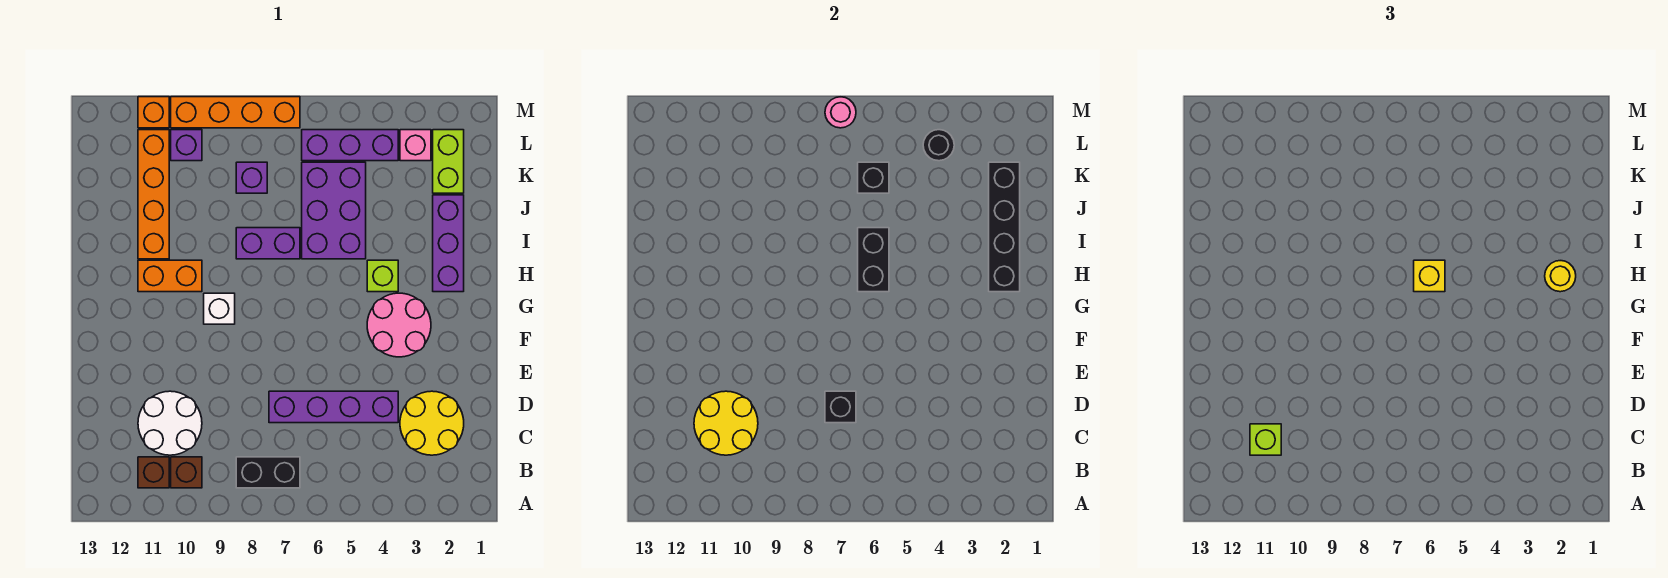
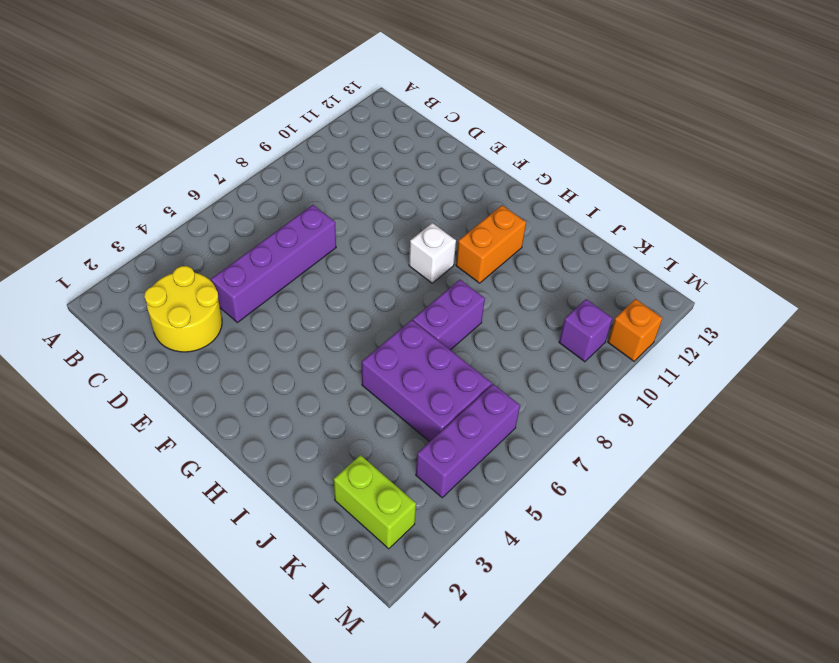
none -> black 1x2 brick [236,457,300,488]
none -> brown 1x1 brick [171,457,202,488]
none -> brown 1x1 brick [138,457,169,488]
none -> white 2x2 round brick [138,391,202,455]

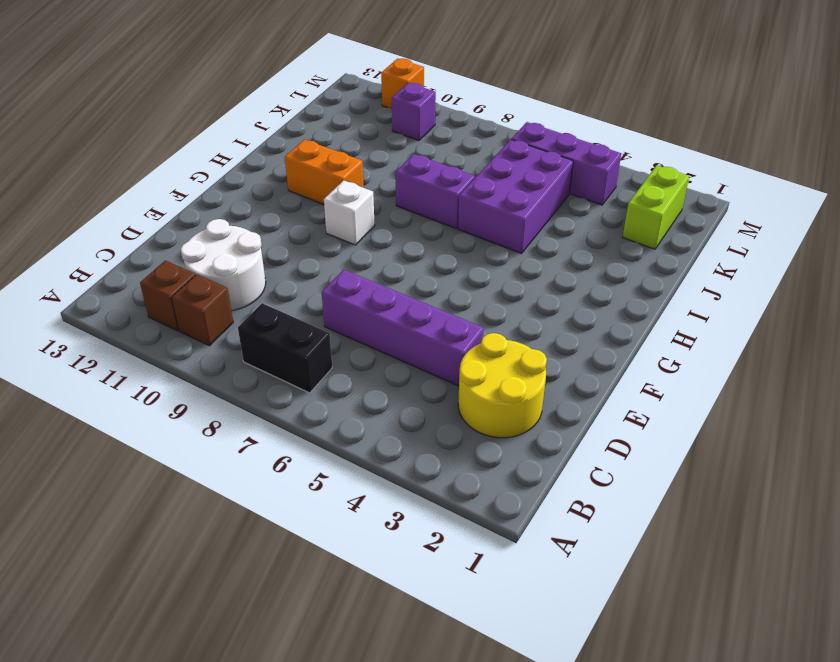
none -> pink 2x2 round brick [367,293,431,357]
none -> purple 1x3 brick [433,195,464,292]
none -> lime 1x1 brick [367,260,398,292]
none -> orange 1x4 brick [138,130,169,259]

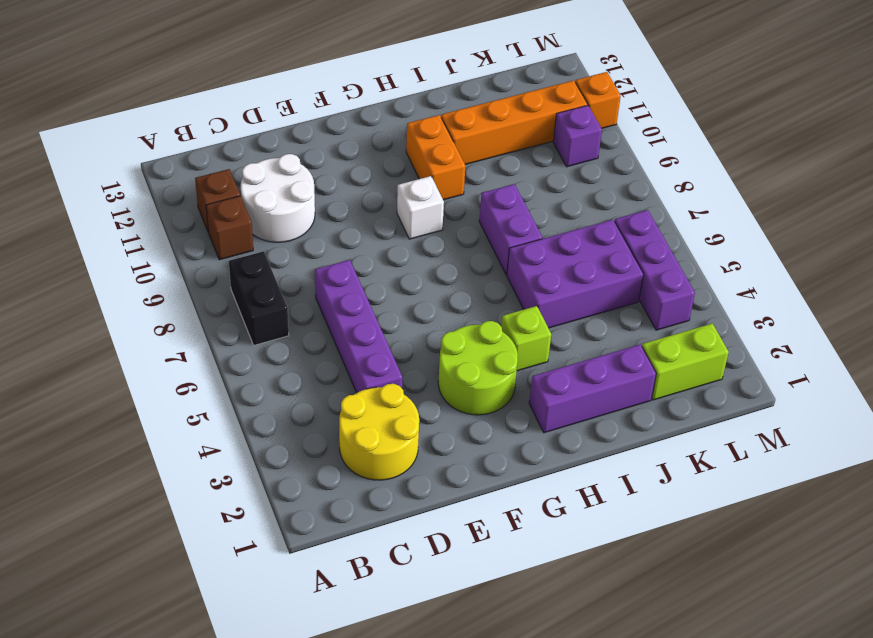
lime 2x2 round brick [438,321,518,415] -> pink 2x2 round brick [367,293,431,357]
none -> purple 1x1 brick [236,162,267,193]
none -> pink 1x1 brick [400,130,431,161]
none -> orange 1x4 brick [171,97,300,128]
none -> yellow 2x2 round brick [694,391,758,455]

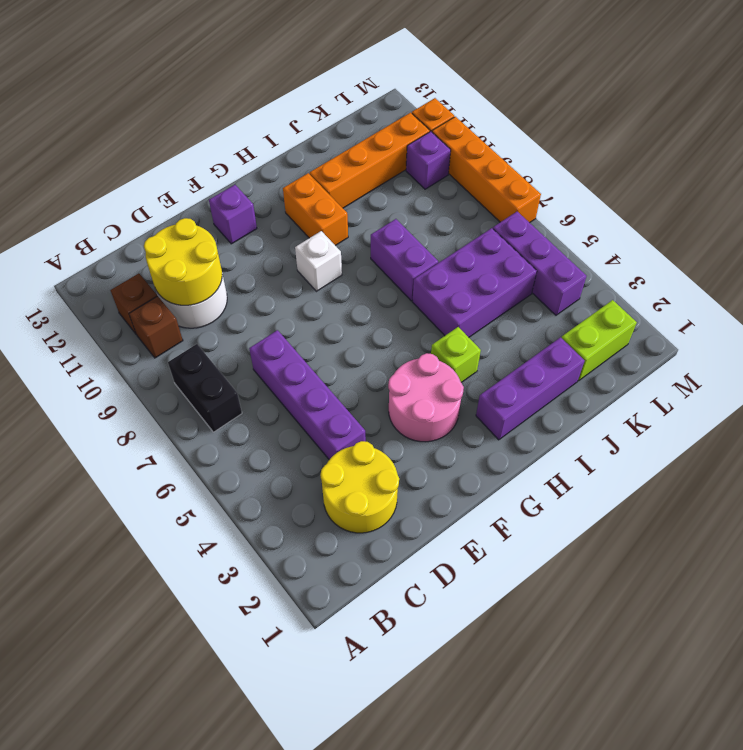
purple 1x1 brick [209,185,257,244] -> purple 1x1 brick moved to [236,162,267,193]
none -> pink 1x1 brick [400,130,431,161]
none -> black 1x1 brick [825,391,856,423]
none -> black 1x4 brick [989,162,1020,292]
none -> black 1x2 brick [858,228,889,292]

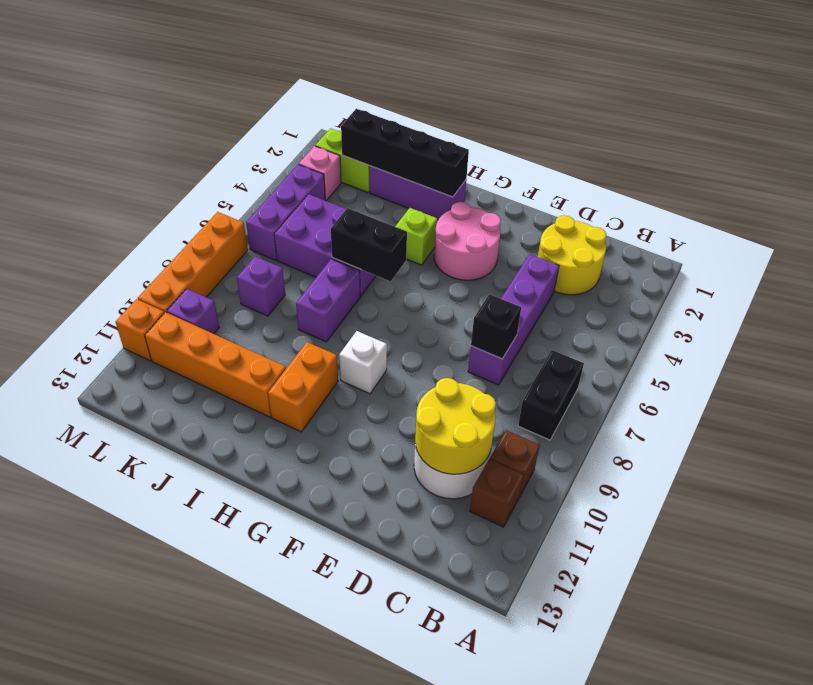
none -> black 1x1 brick [858,162,889,193]
none -> black 1x1 round brick [923,130,954,161]
none -> pink 1x1 round brick [825,97,856,128]
none -> lime 1x1 brick [1250,424,1281,455]

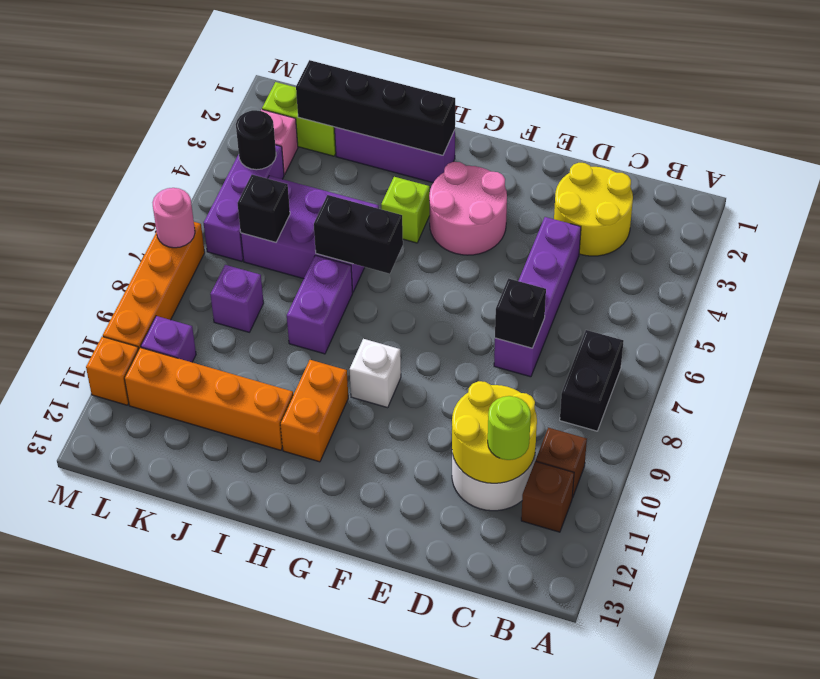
lime 1x1 round brick [488,396,531,460] -> lime 1x1 brick [1250,424,1281,455]
none -> yellow 1x1 round brick [1545,261,1576,292]
none -> yellow 1x1 brick [1414,260,1445,292]

